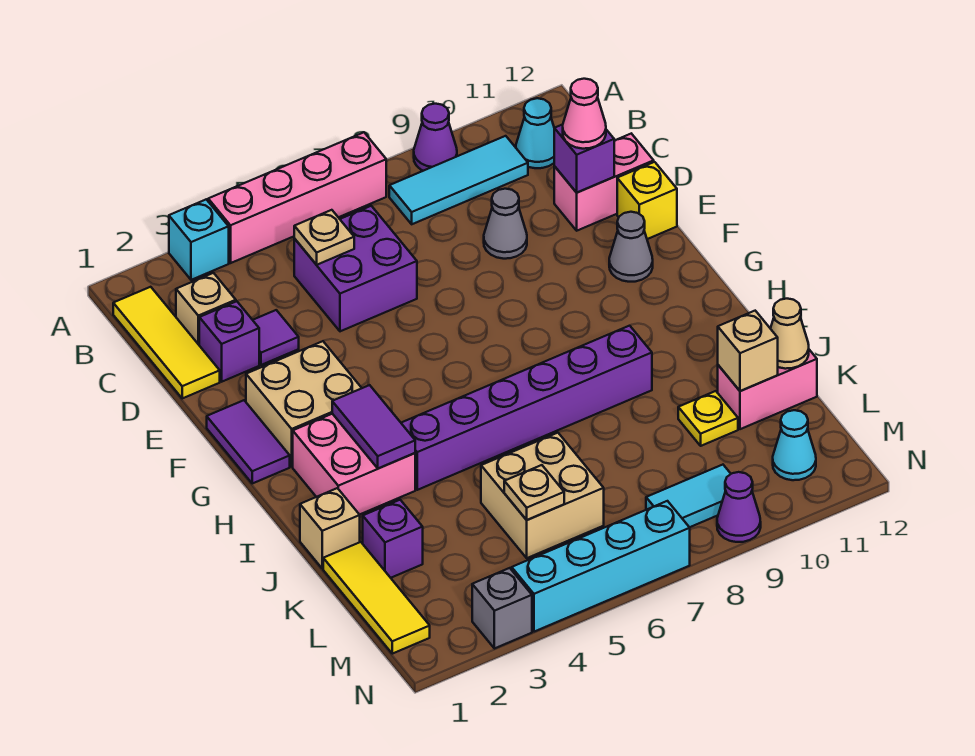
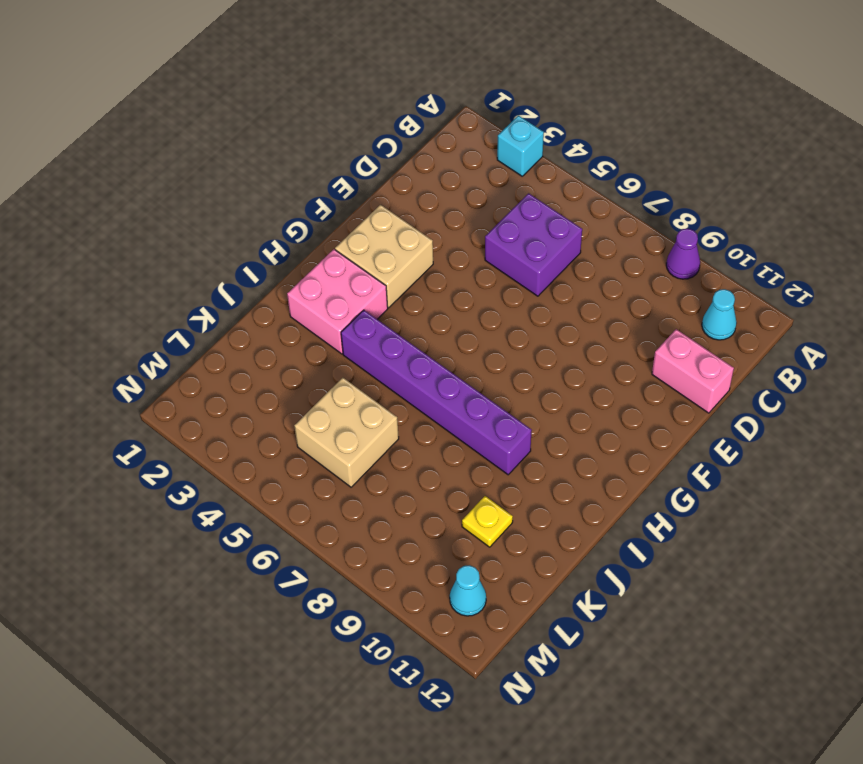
none -> pink 1x4 brick [208,132,386,263]
none -> yellow 1x3 tile [113,287,220,398]
none -> cyan 1x3 tile [389,136,528,224]
none -> tan 1x1 brick [176,273,236,345]

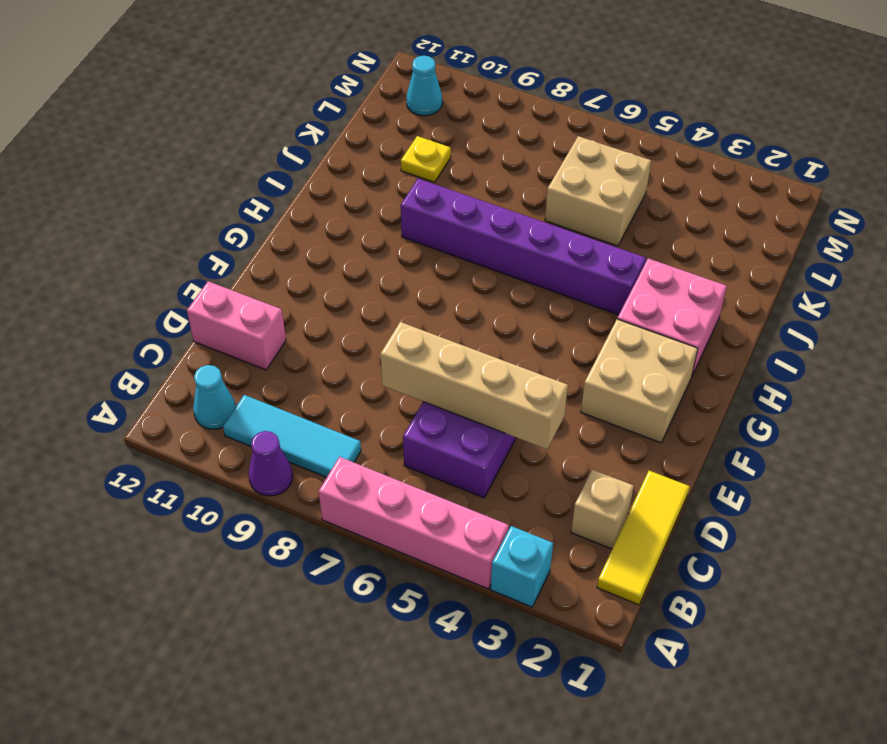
tan 1x4 brick [381,322,568,449] -> none
none -> purple 1x1 brick [199,301,259,382]
none -> purple 1x1 tile [253,310,299,365]
none -> grey 1x1 cone [484,189,527,259]
none -> yellow 1x1 brick [617,162,677,239]

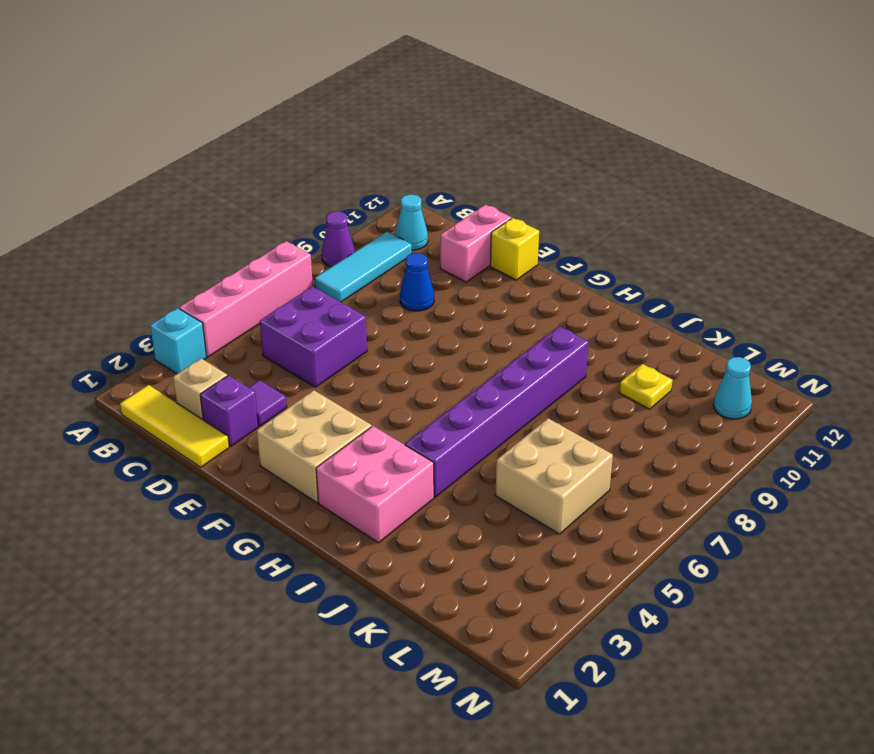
blue 1x1 cone [400,253,434,311] -> grey 1x1 cone [484,189,527,259]
none -> purple 1x2 tile [207,400,290,483]
none -> grey 1x1 cone [609,212,653,282]
none -> tan 1x1 brick [300,488,360,569]
none -> yellow 1x3 tile [323,542,430,654]

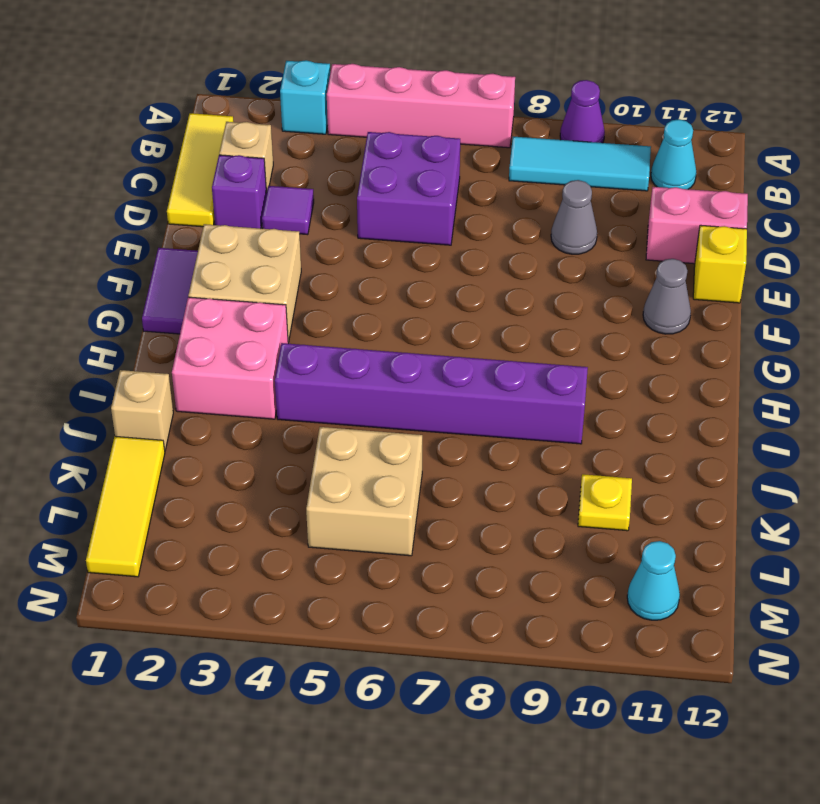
none -> purple 1x1 brick [363,500,423,578]
none -> pink 1x2 brick [718,350,817,429]
none -> cyan 1x2 tile [646,465,731,527]
none -> grey 1x1 brick [472,568,532,649]

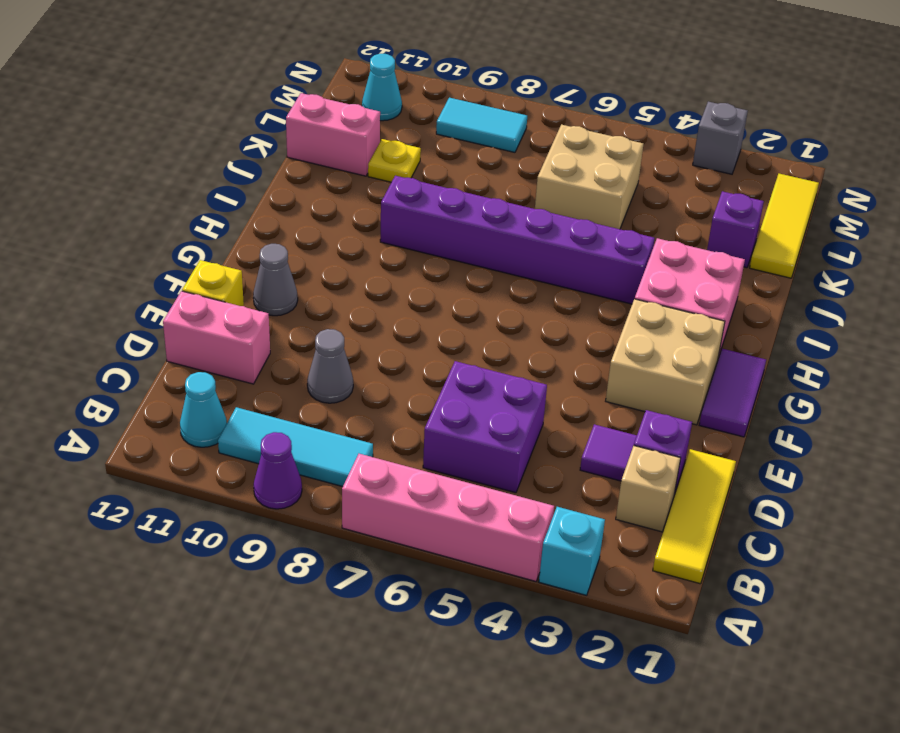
none -> tan 1x1 brick [300,488,360,569]
none -> cyan 1x4 brick [512,501,690,632]
none -> purple 1x1 cone [717,472,761,542]
none -> tan 1x1 plate [294,210,354,265]

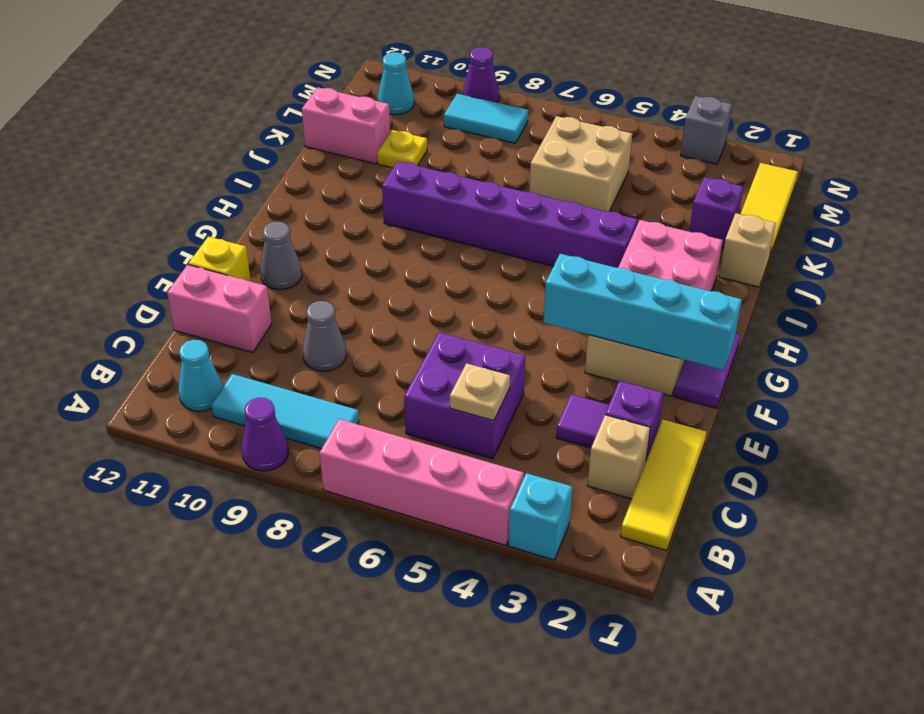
cyan 1x4 brick [544,254,742,370] -> cyan 1x4 brick moved to [512,501,690,632]
none -> purple 1x1 brick [554,125,614,193]
none -> purple 1x2 tile [332,385,415,469]
none -> tan 1x1 brick [718,311,778,391]
none -> tan 1x1 cone [770,299,809,369]

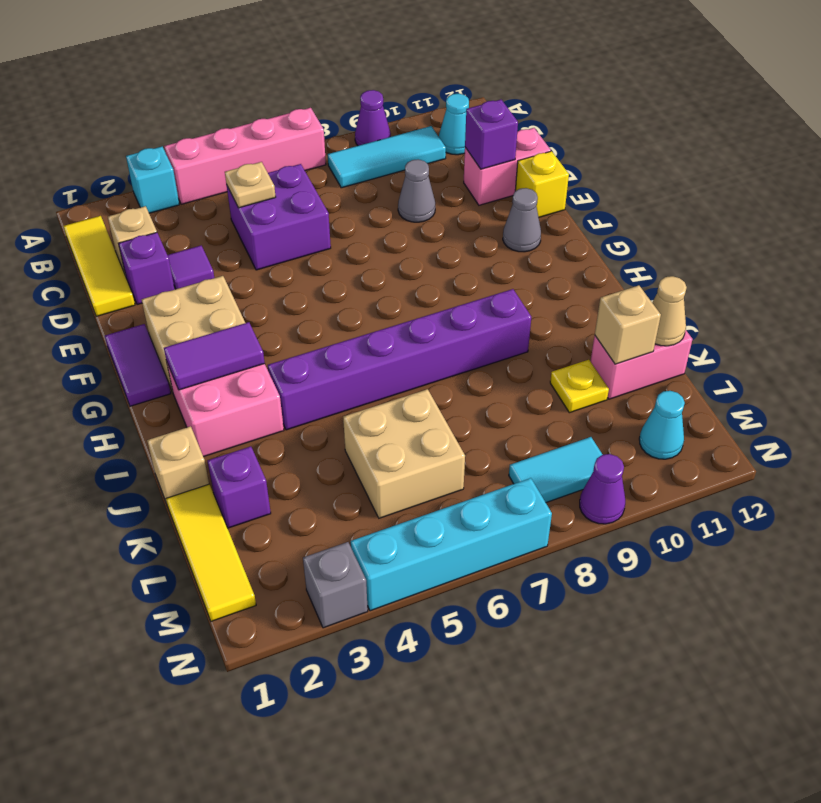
purple 1x2 tile [164,322,265,390] -> purple 1x2 tile turned to [332,385,415,469]
none -> tan 1x1 plate [504,465,564,520]
none -> pink 1x1 cone [563,79,606,149]

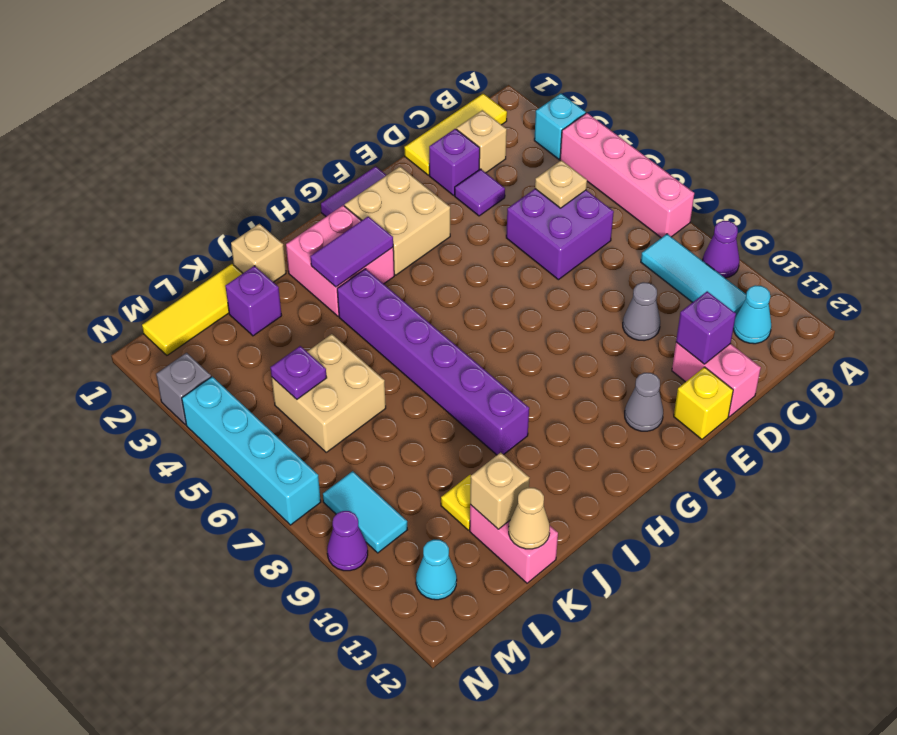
purple 1x1 plate [270,346,327,399] -> tan 1x1 plate [504,465,564,520]
none -> pink 1x1 cone [563,79,606,149]

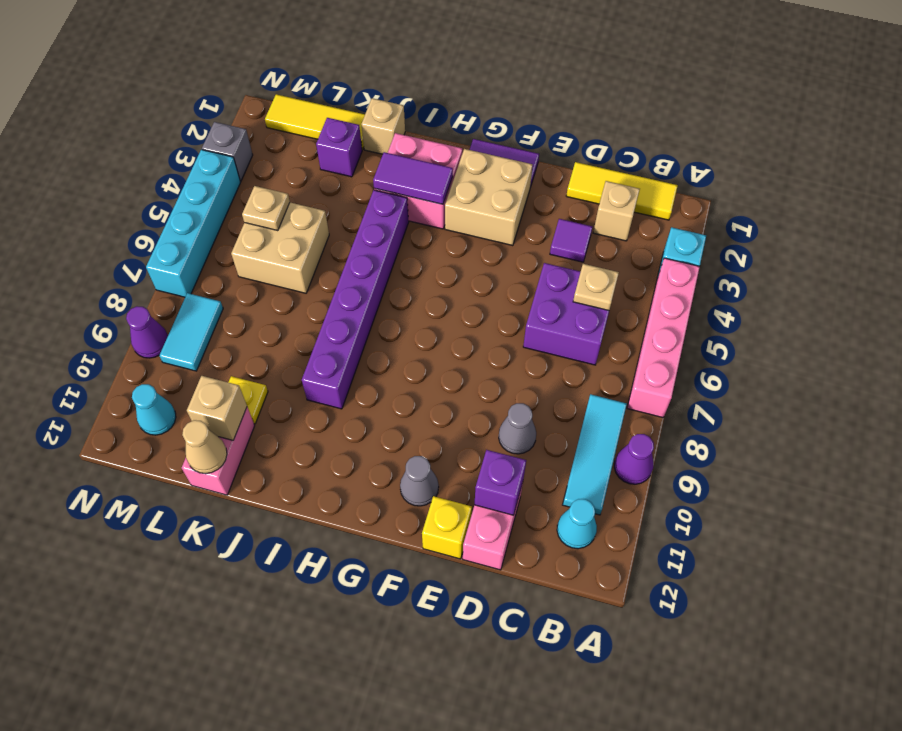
none -> purple 1x1 brick [199,301,259,382]
none -> pink 1x1 cone [563,79,606,149]

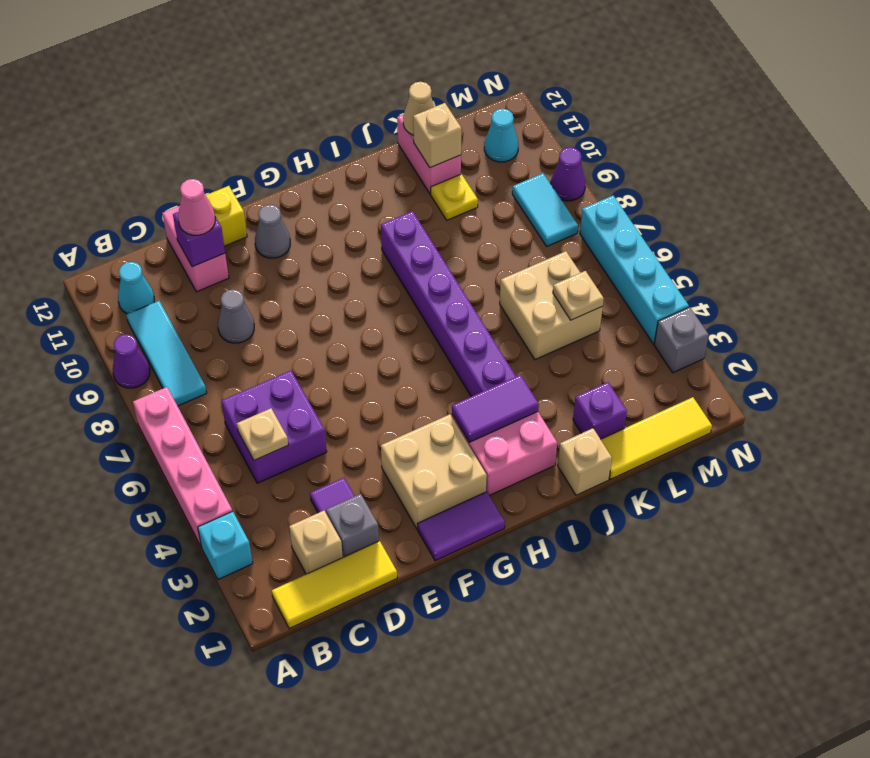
grey 1x1 brick [326,494,379,557] -> purple 1x1 brick [199,301,259,382]

